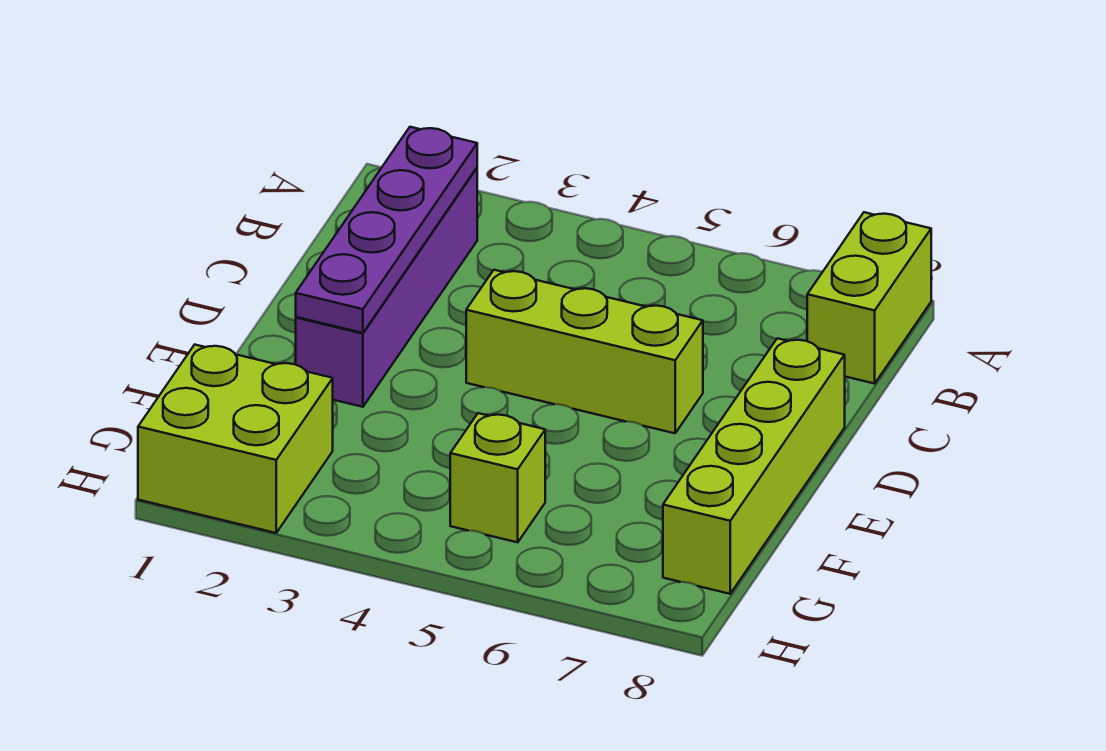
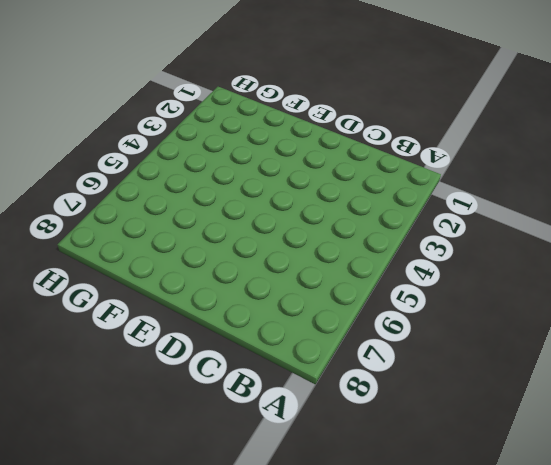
none -> lime 1x2 brick [807,212,931,384]
none -> purple 1x4 brick [296,168,477,407]

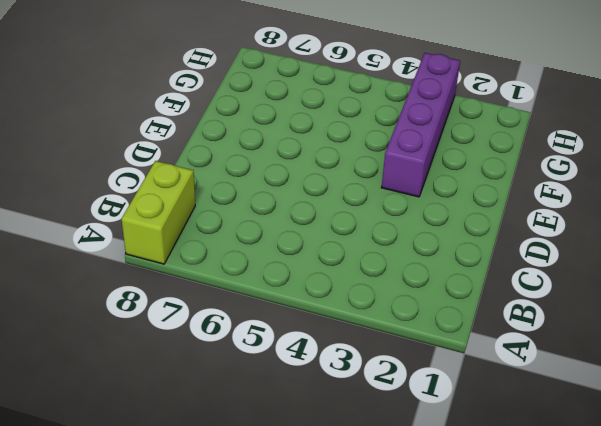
purple 1x4 brick [381,53,460,197] -> purple 1x4 brick moved to [296,168,477,407]
none -> lime 1x3 brick [466,270,703,433]
none -> lime 1x4 brick [663,338,845,594]

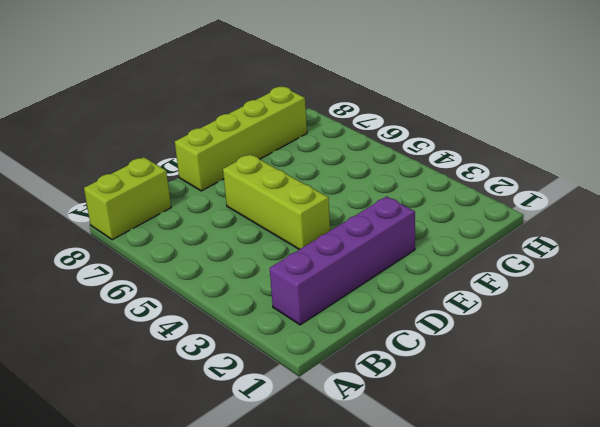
none -> lime 2x2 brick [138,345,333,533]
none -> lime 1x1 brick [450,413,545,542]

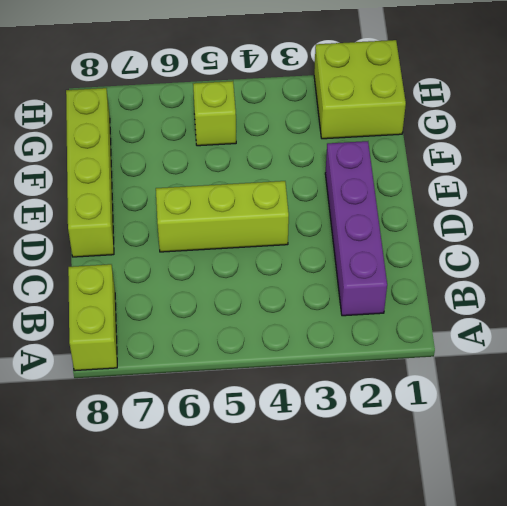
none -> purple 1x4 plate [296,127,477,333]

